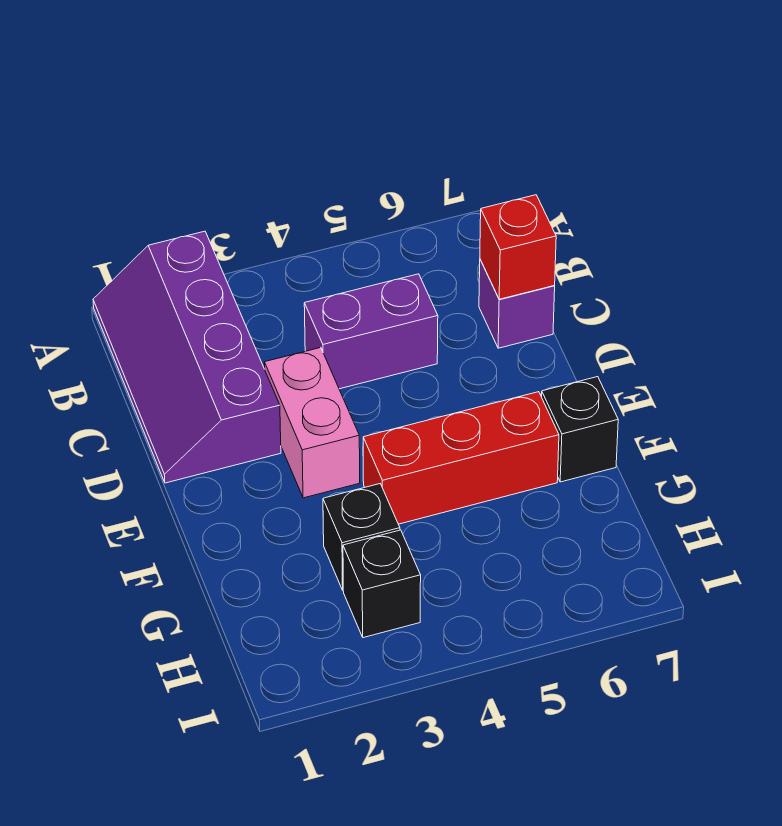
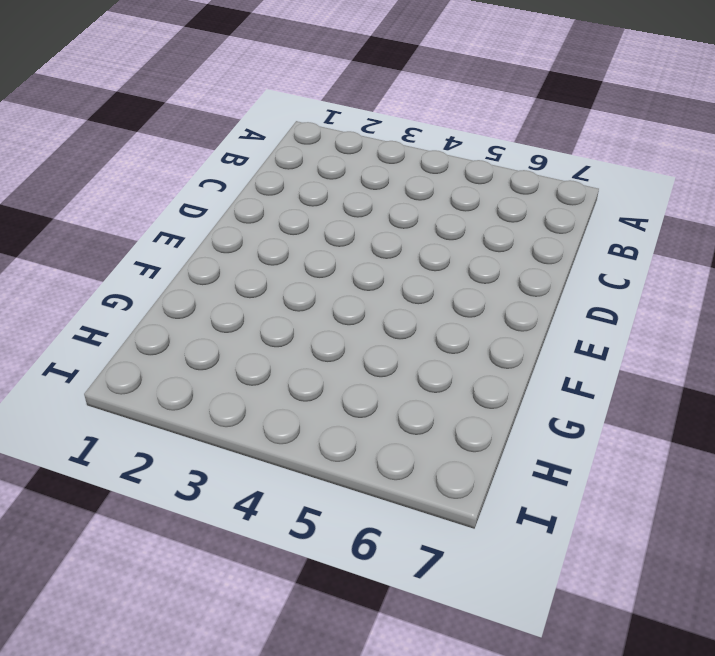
none -> purple 2x4 slope [93,231,281,483]
none -> purple 1x2 brick [304,274,438,389]

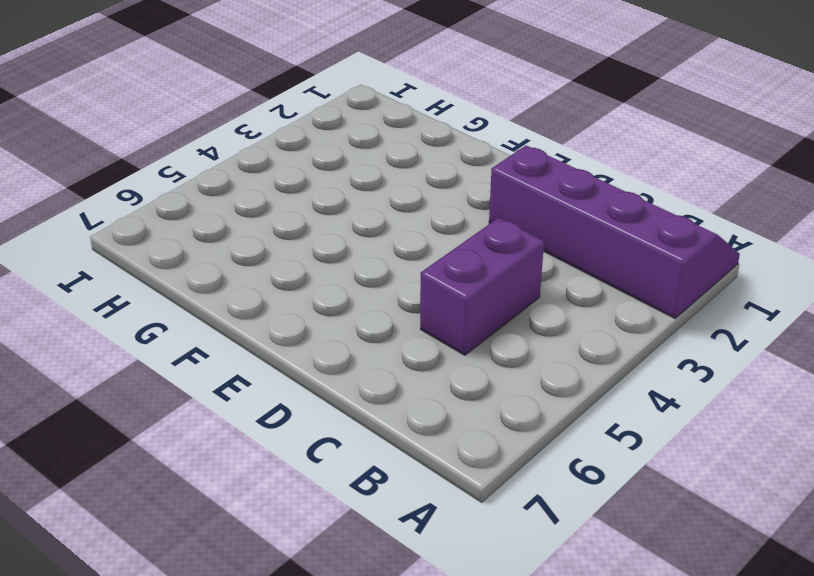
none -> purple 1x1 brick [479,260,555,348]
none -> pink 1x2 brick [264,348,360,498]

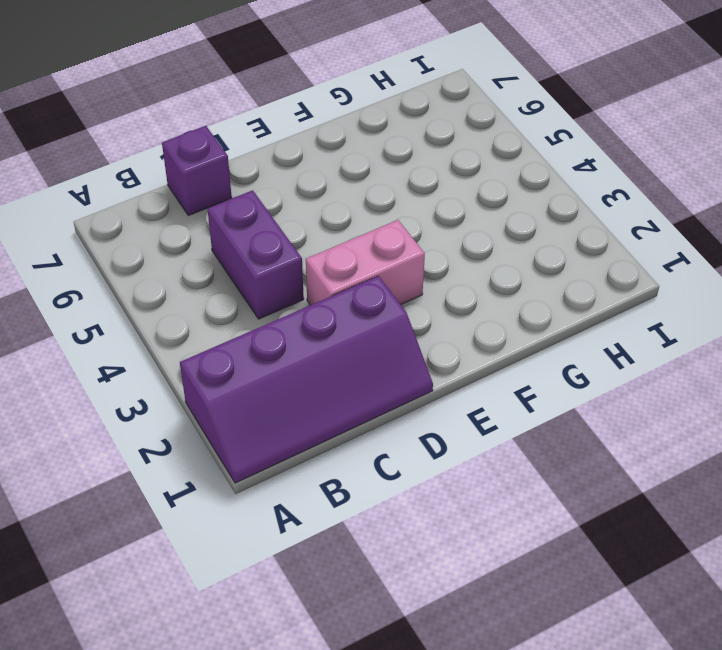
none -> red 1x3 brick [363,392,559,524]
none -> black 1x1 brick [542,377,618,482]

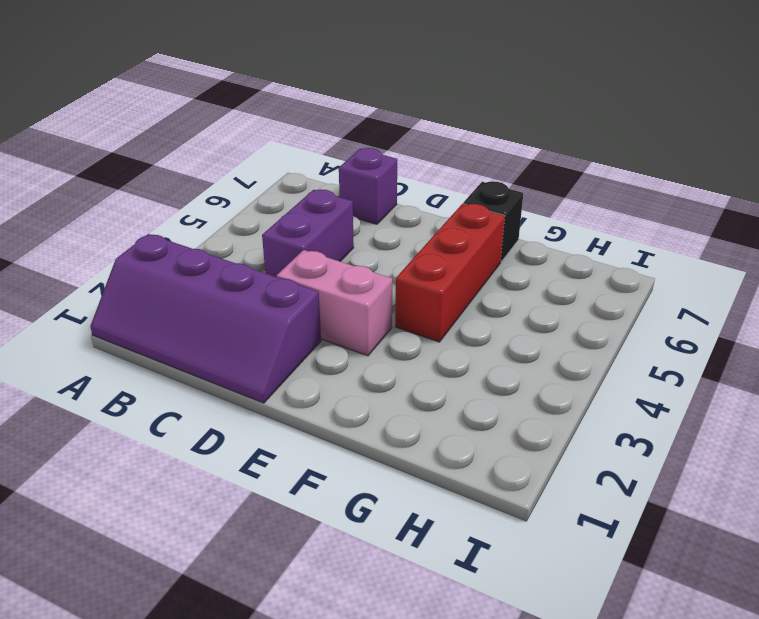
none -> black 1x1 brick [323,484,400,590]
none -> black 1x1 brick [343,530,421,638]

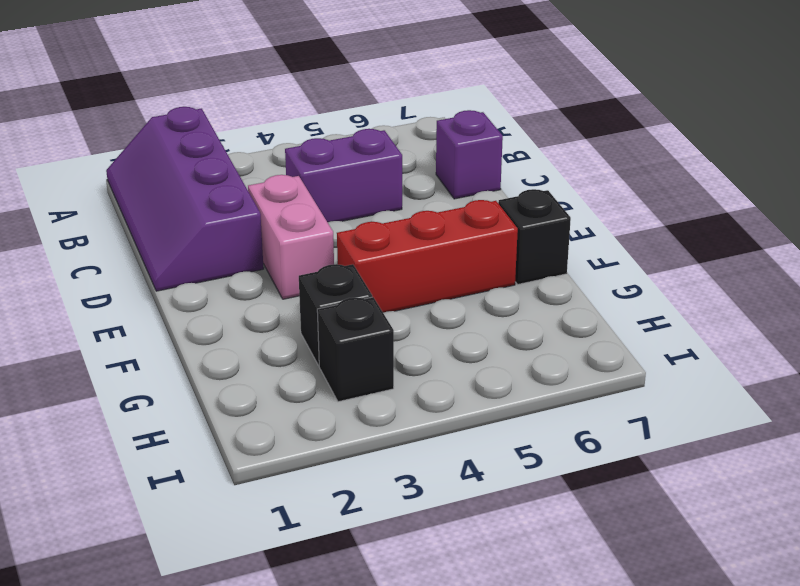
none -> red 1x1 brick [480,195,556,299]

